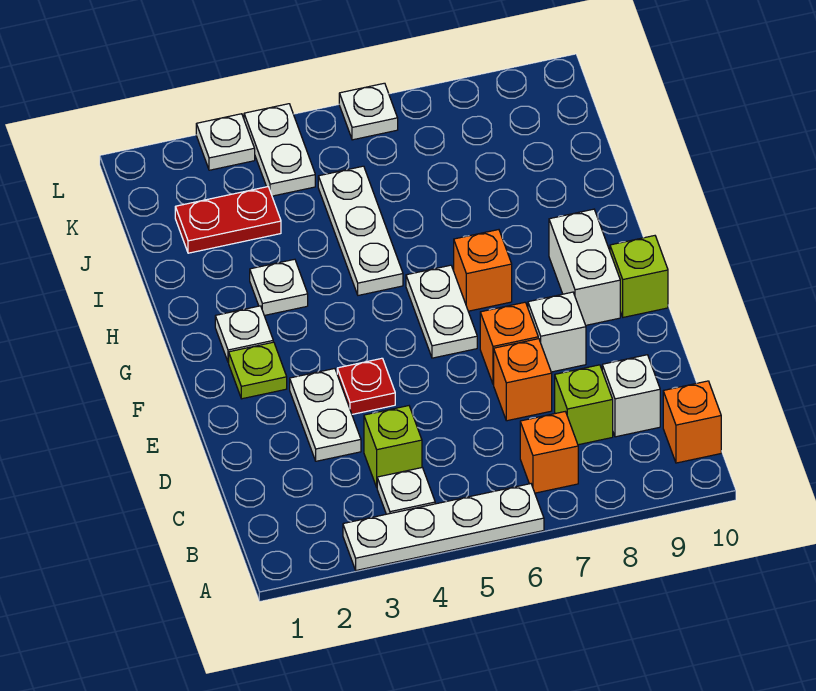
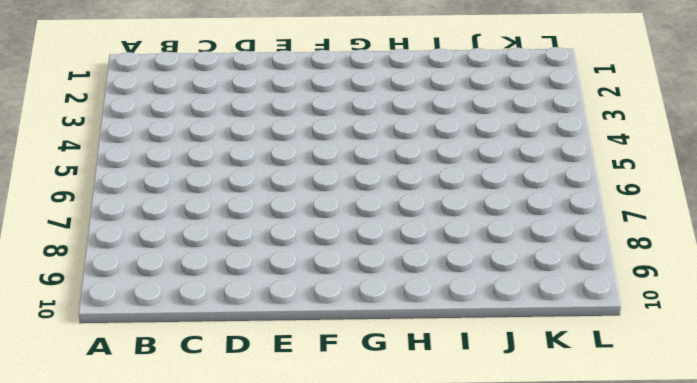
none -> white 1x4 plate [343,484,544,570]
none -> white 1x1 plate [377,468,435,514]
none -> orange 1x1 brick [520,412,578,493]

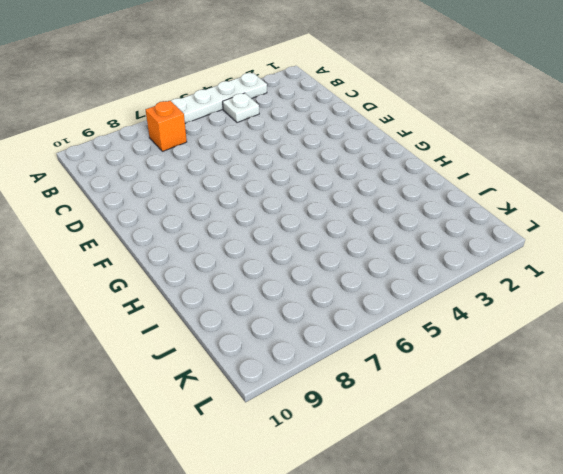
none -> orange 1x1 brick [663,381,721,463]
none -> lime 1x1 brick [364,406,422,487]
none -> lime 1x1 brick [555,365,613,445]

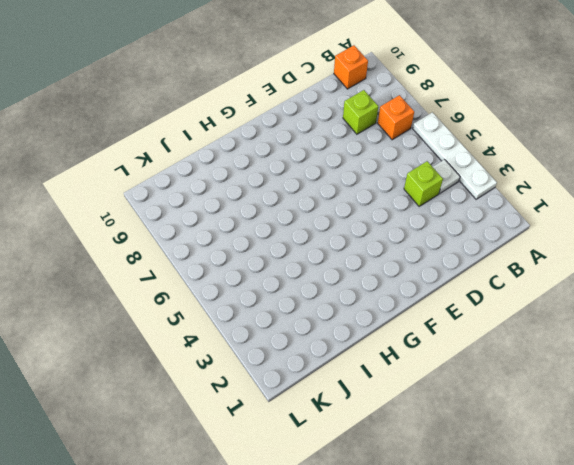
none -> white 1x1 brick [602,355,660,437]
none -> white 1x2 plate [290,369,361,461]
none -> orange 1x1 brick [494,339,552,421]

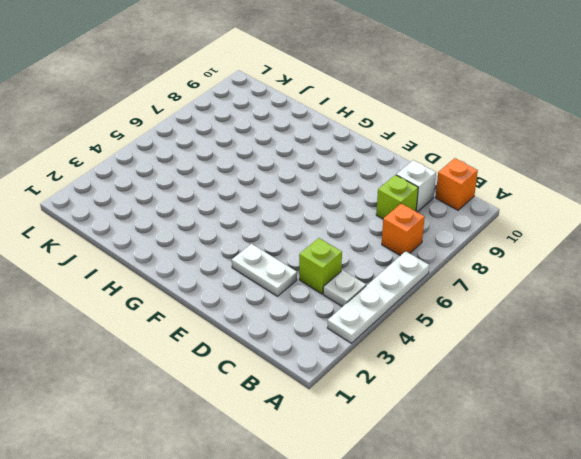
none -> orange 1x1 brick [494,339,552,421]
none -> red 1x1 plate [337,358,395,414]
none -> orange 1x1 brick [480,302,538,384]

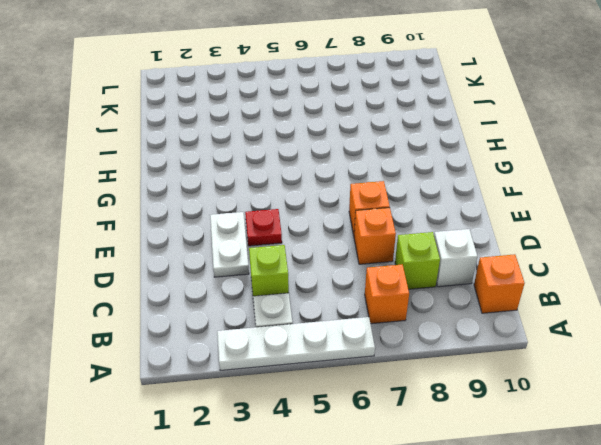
none -> white 1x1 brick [528,292,586,372]
none -> lime 1x1 plate [229,342,287,399]
none -> white 1x2 plate [406,265,477,358]

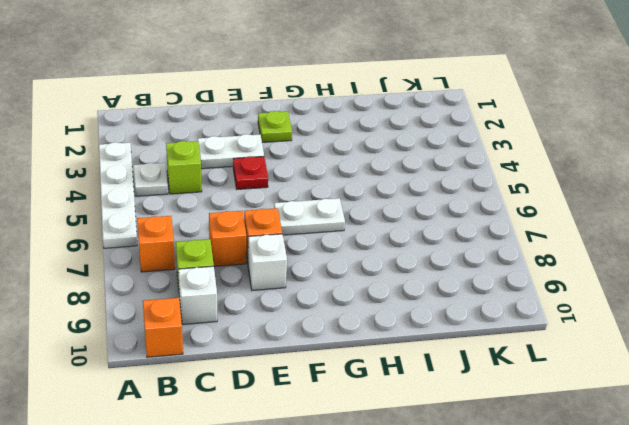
none -> white 1x2 brick [549,209,620,325]
none -> lime 1x1 brick [610,236,668,317]
none -> white 1x1 plate [215,306,273,362]

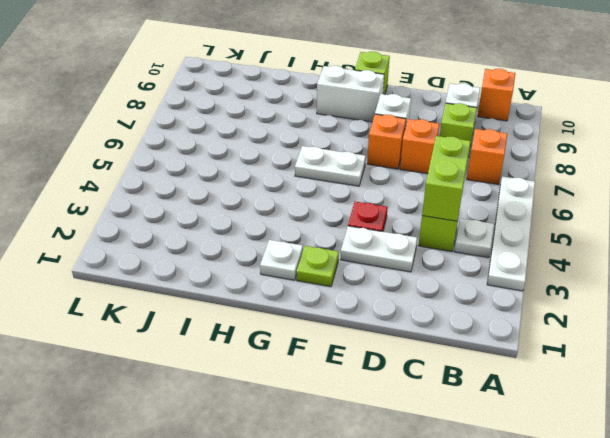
lime 1x2 brick [422,136,471,221] -> none
none -> orange 1x1 brick [454,230,512,311]
none -> white 1x1 plate [250,259,308,316]
none -> white 1x3 plate [318,166,403,295]

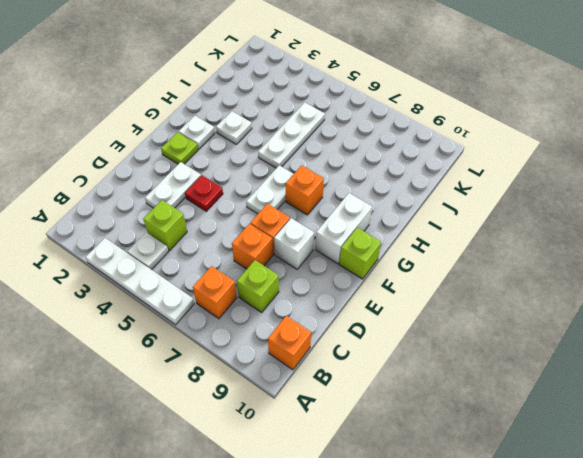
none -> white 1x1 brick [602,355,660,437]
none -> red 1x2 plate [175,187,281,253]
none -> white 1x2 plate [244,104,315,196]

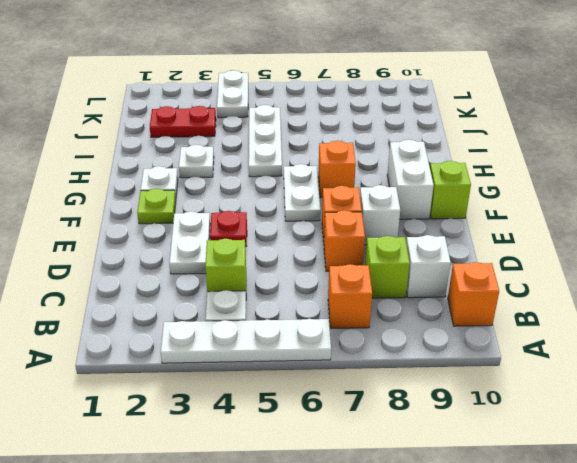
none -> white 1x1 plate [196,114,255,170]
none -> white 1x1 plate [339,83,398,140]

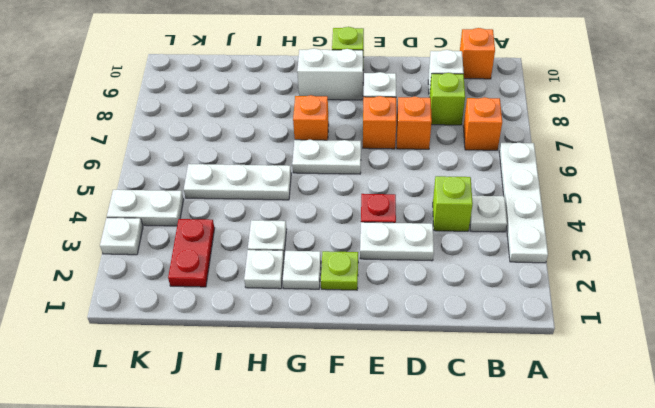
white 1x1 plate [244,250,284,289] -> white 1x1 plate moved to [339,83,398,140]

